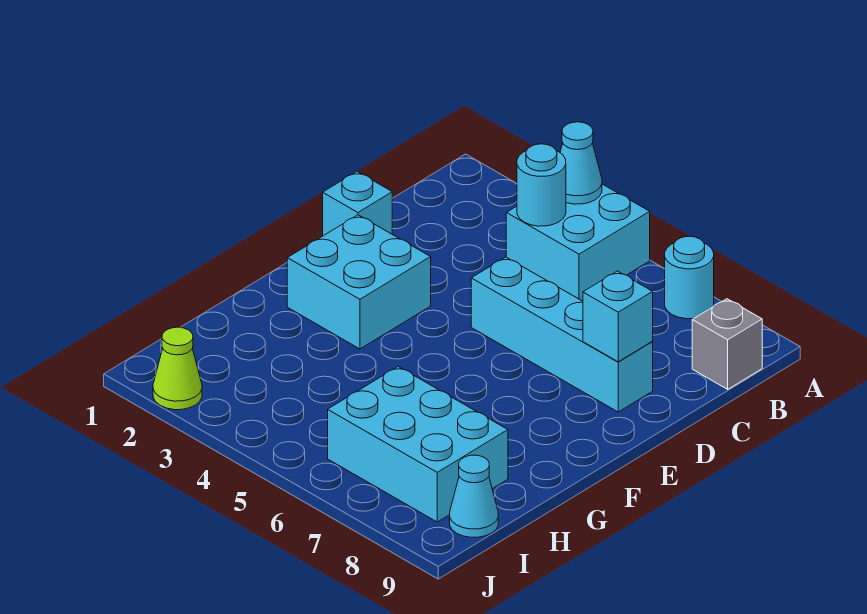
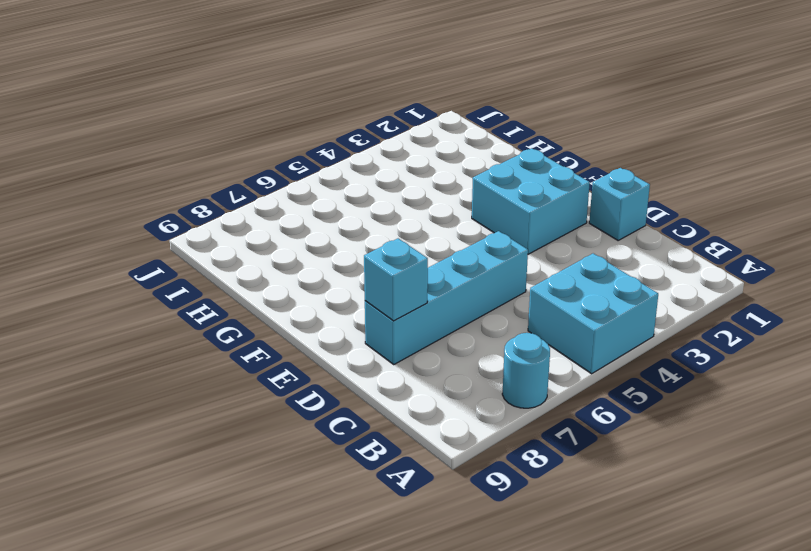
none -> grey 1x1 brick [692,299,762,389]
none -> cyan 2x3 brick [328,367,508,522]
none -> cyan 1x1 cone [450,455,498,537]

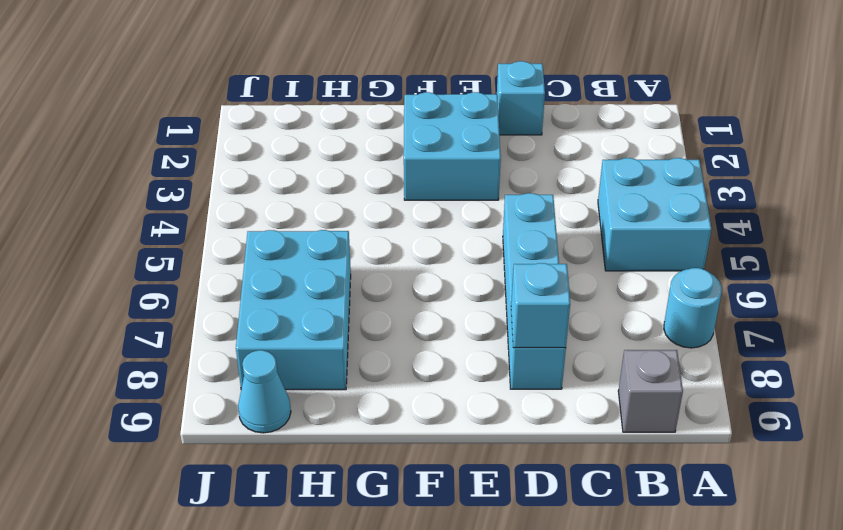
none -> lime 1x1 cone [153,327,202,410]
none -> cyan 1x1 cone [560,122,602,204]
none -> cyan 1x1 round brick [517,144,566,226]

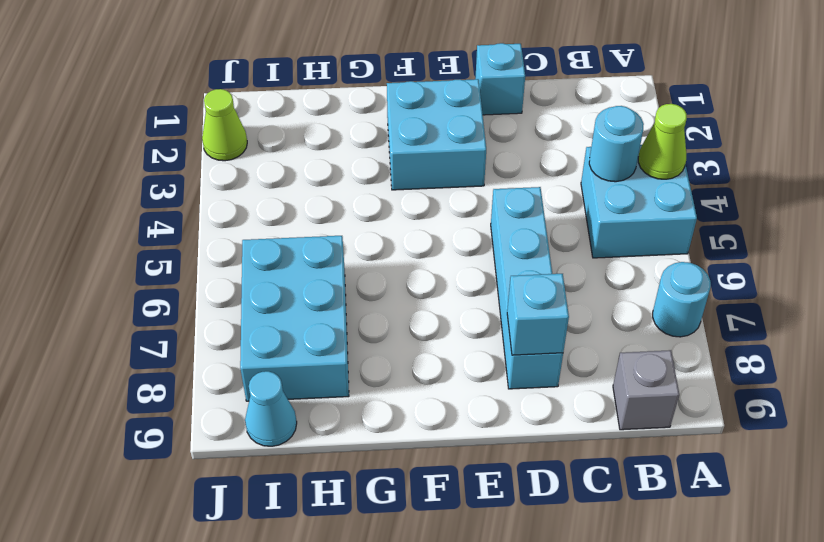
lime 1x1 cone [638,104,687,179] -> cyan 1x1 cone [560,122,602,204]

